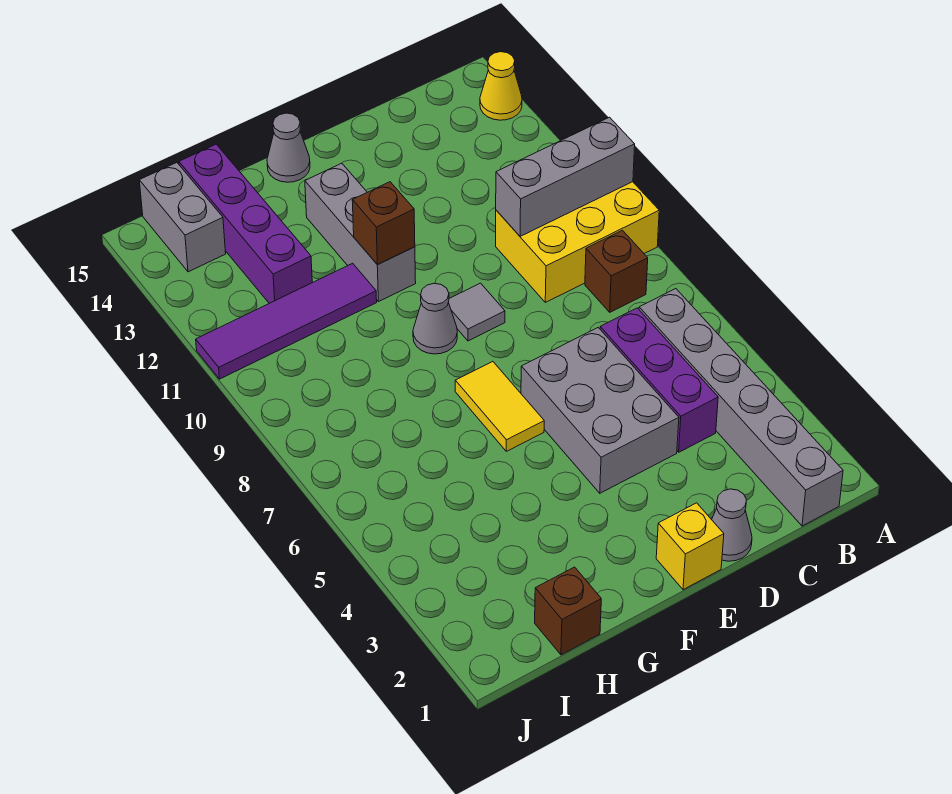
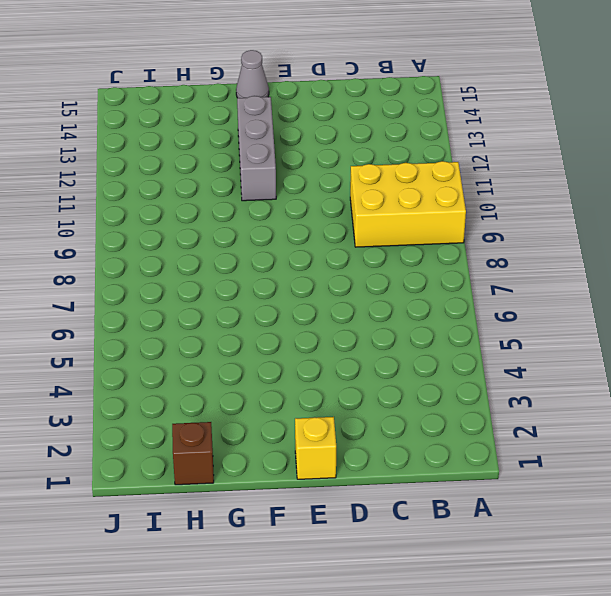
none -> yellow 1x1 cone [480,52,522,120]
none -> grey 1x6 brick [639,289,843,526]
none -> brown 1x1 brick [585,230,648,312]

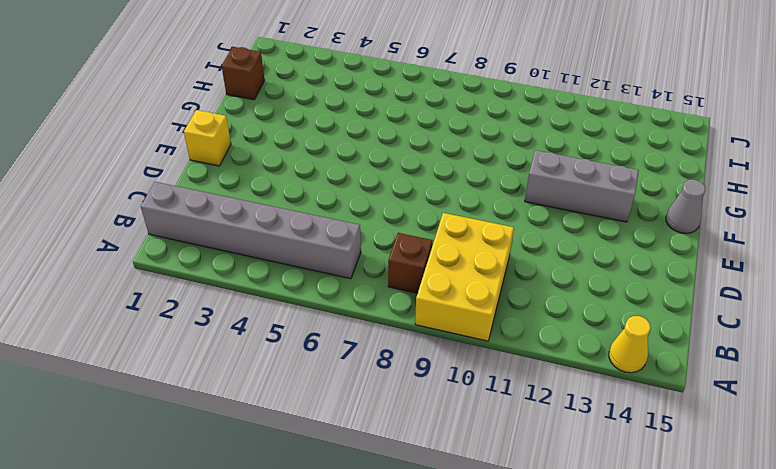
none -> purple 1x3 brick [600,308,718,452]
none -> grey 1x1 cone [712,489,752,561]
none -> grey 2x3 brick [521,328,679,493]

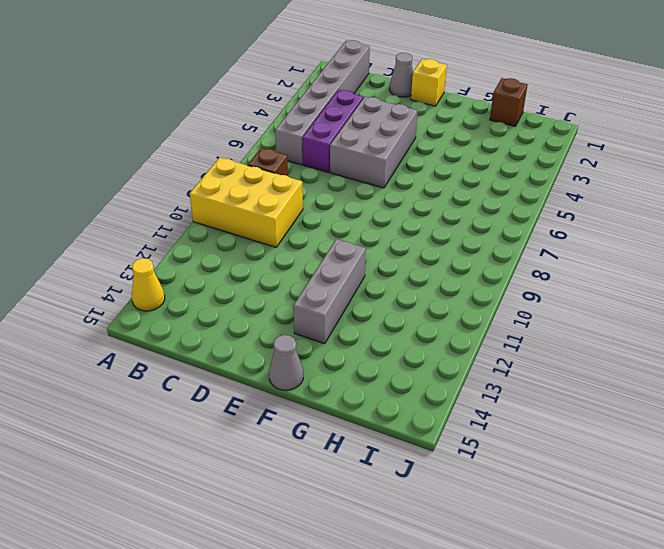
none -> grey 1x1 tile [448,283,505,341]
none -> yellow 1x2 tile [455,362,544,451]
none -> grey 1x1 cone [413,283,457,354]

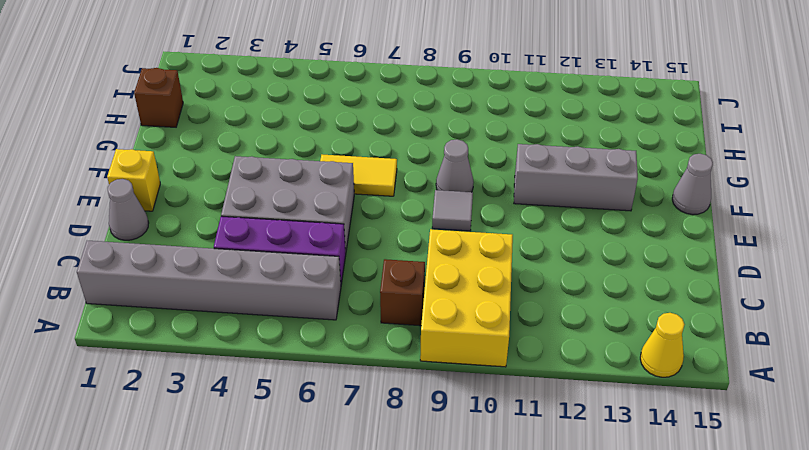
none -> purple 1x4 tile [196,263,377,379]
none -> purple 1x4 brick [179,144,312,303]
none -> grey 1x2 brick [139,163,226,272]

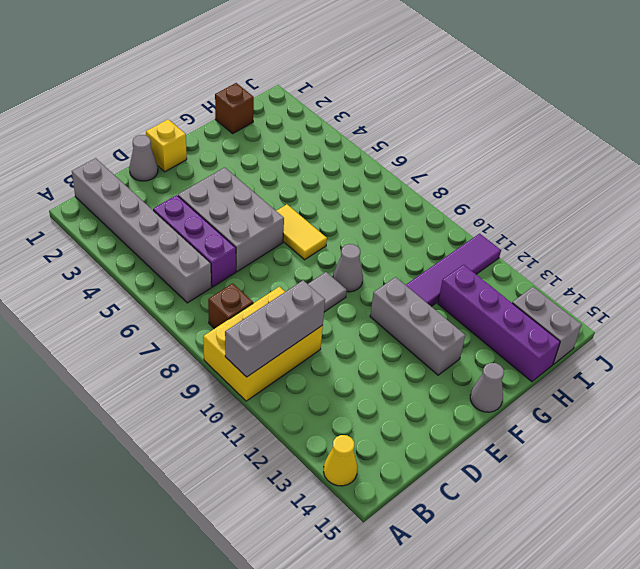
none -> brown 1x1 brick [352,182,415,264]

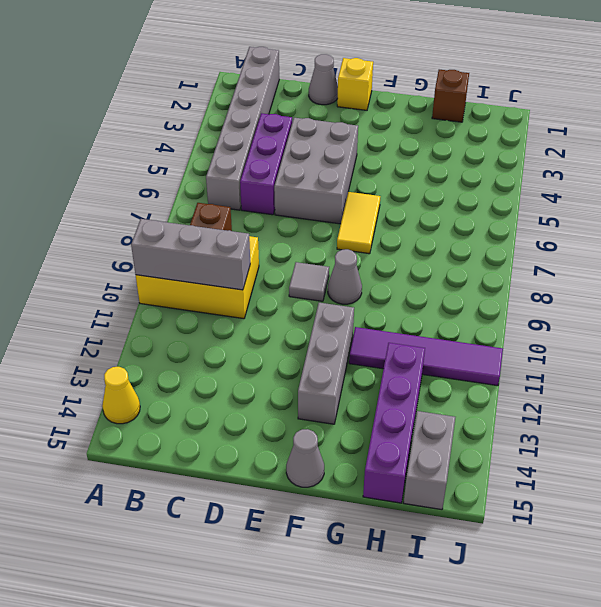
none -> brown 1x1 brick [352,182,415,264]

